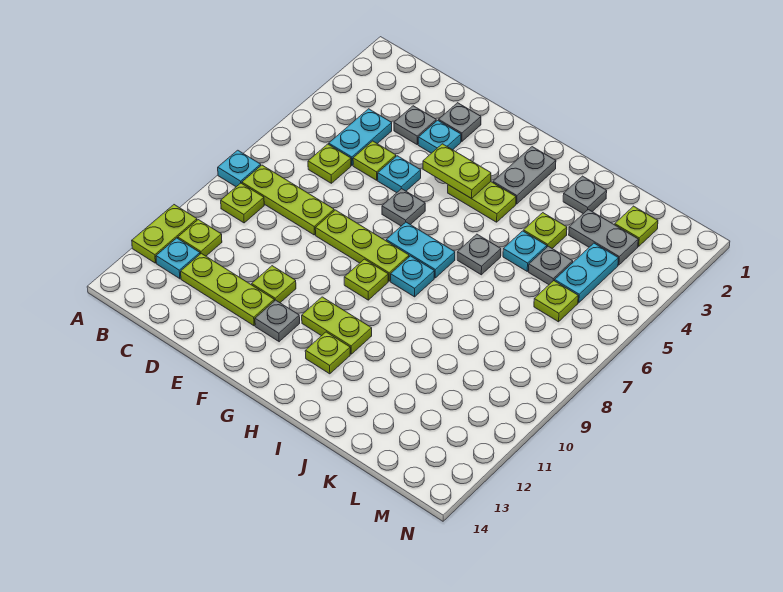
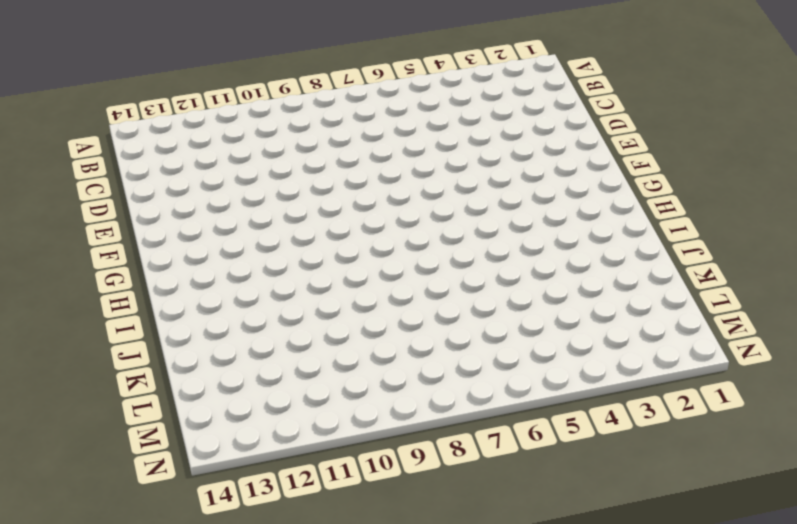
none -> cyan 1x1 plate [218,150,261,187]
none -> lime 1x2 plate [132,205,197,263]
none -> lime 1x3 plate [242,165,334,235]
none -> lime 1x1 plate [221,183,264,223]

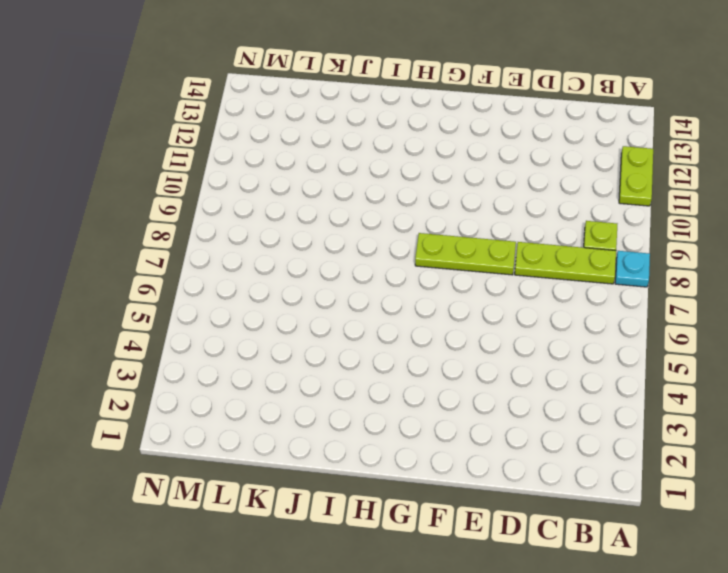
none -> lime 1x1 plate [178,220,222,256]
none -> cyan 1x1 plate [156,238,200,279]
none -> cyan 1x2 plate [329,109,392,165]
none -> lime 1x1 plate [308,144,351,183]

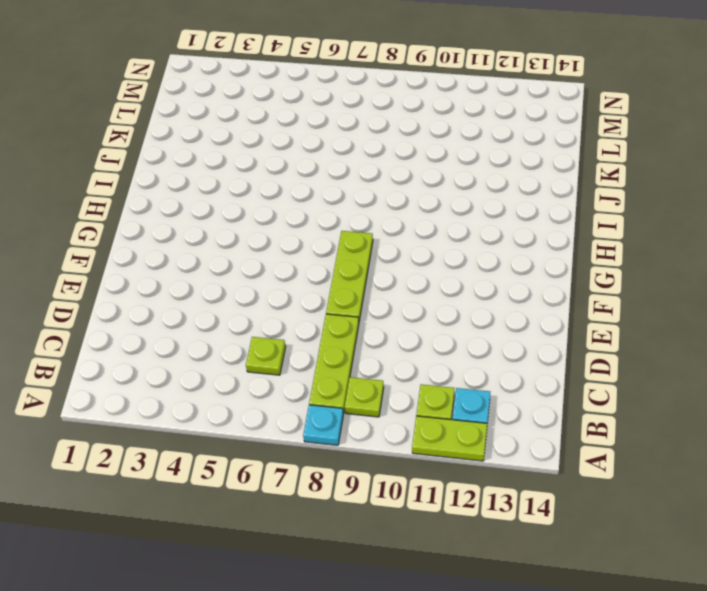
none -> cyan 1x2 plate [329,109,392,165]
none -> lime 1x3 plate [181,253,274,326]
none -> grey 1x1 plate [394,106,436,144]
none -> lime 1x1 plate [353,141,396,180]

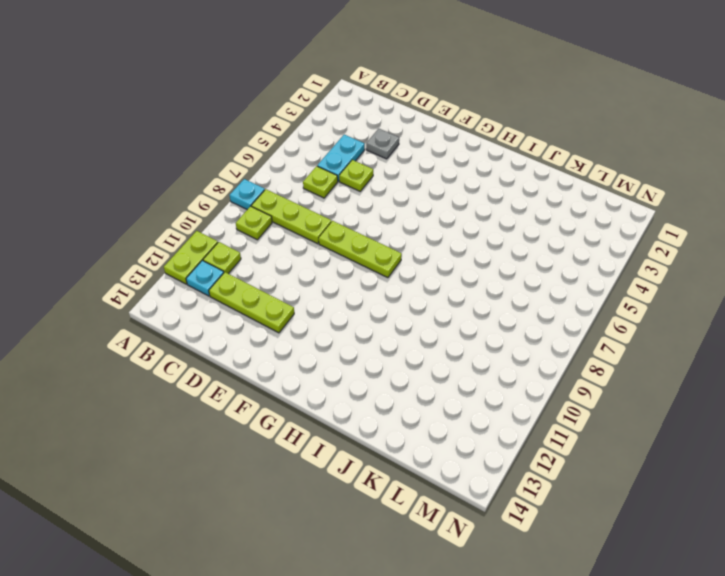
none -> grey 1x1 plate [439,103,481,142]
none -> cyan 1x1 plate [418,120,461,153]
none -> cyan 1x1 plate [378,156,421,193]
none -> lime 1x1 plate [252,266,296,303]

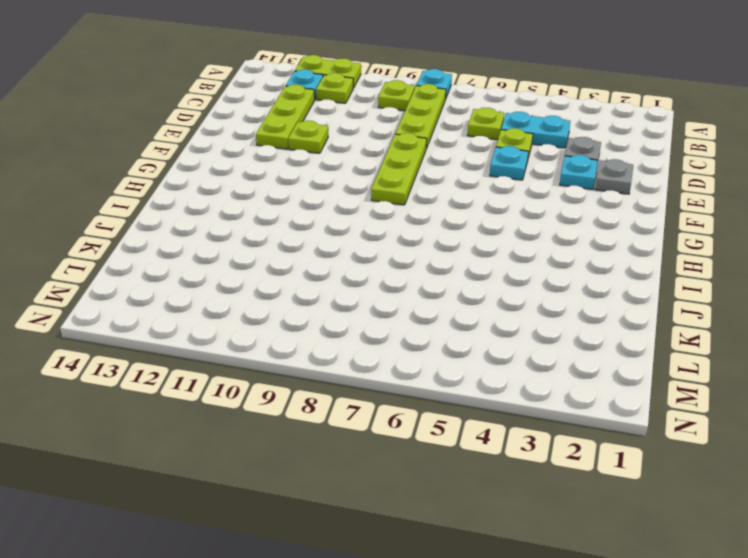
none -> grey 1x1 plate [382,189,425,226]
none -> grey 1x1 plate [255,300,300,342]
none -> lime 1x2 plate [448,182,516,222]
none -> cyan 1x2 plate [386,222,455,278]

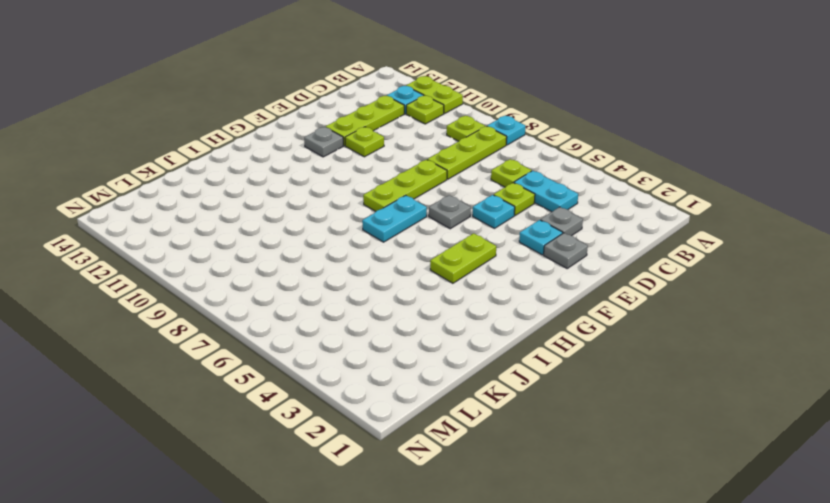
none -> lime 1x1 plate [344,259,388,300]
none -> lime 1x2 plate [302,297,372,354]
none -> grey 1x2 plate [493,147,556,204]
none -> cyan 1x1 plate [391,256,434,297]

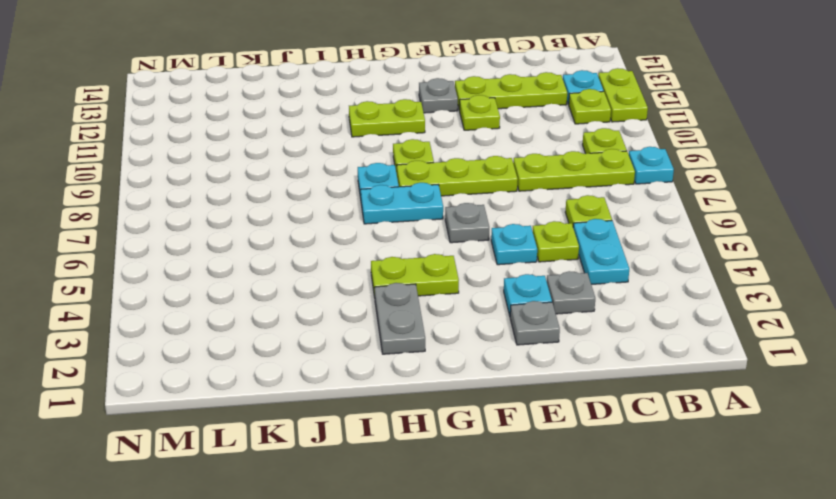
none -> lime 1x1 plate [305,332,350,374]
none -> grey 1x1 plate [457,234,501,275]
none -> grey 1x1 plate [563,176,607,214]
none -> lime 1x1 plate [524,213,567,248]

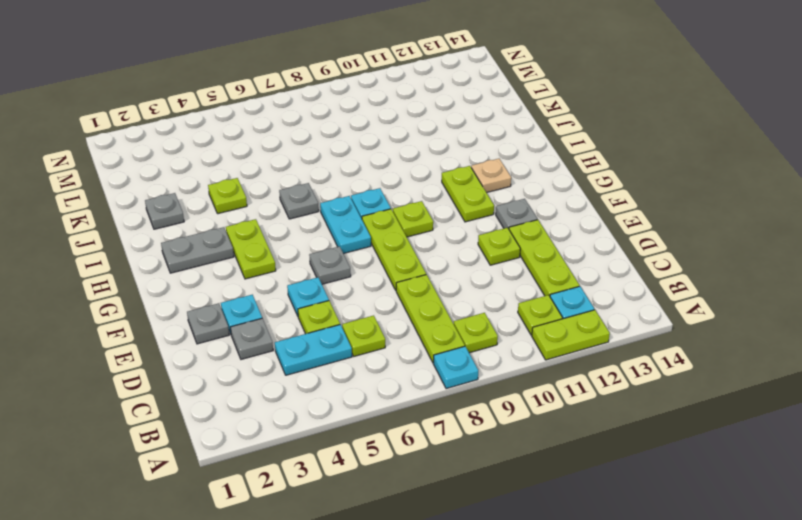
tan 1x1 plate [471,159,511,193] -> lime 1x1 plate [305,332,350,374]
none -> cyan 1x1 plate [503,231,547,271]
none -> grey 1x2 plate [569,210,638,265]
none -> grey 1x1 plate [529,246,573,285]
none -> lime 1x1 plate [615,206,658,246]

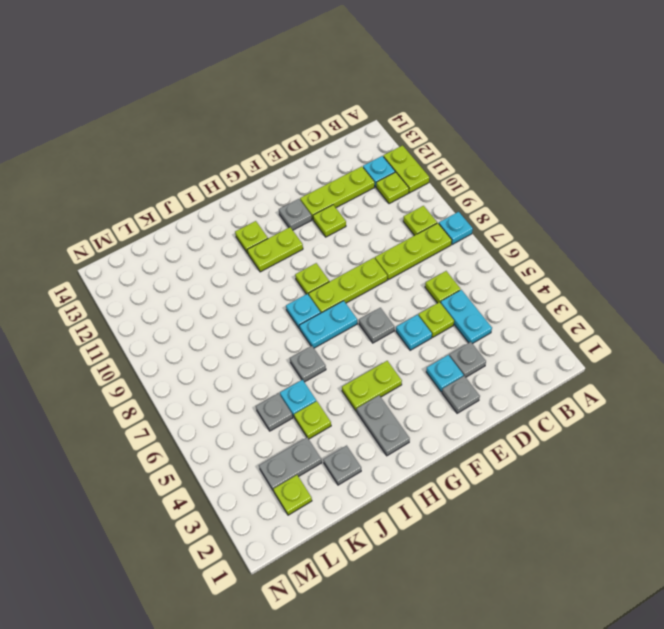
none -> cyan 1x2 plate [555,243,618,303]
none -> lime 1x1 plate [534,281,578,322]
none -> lime 1x2 plate [423,144,491,199]

